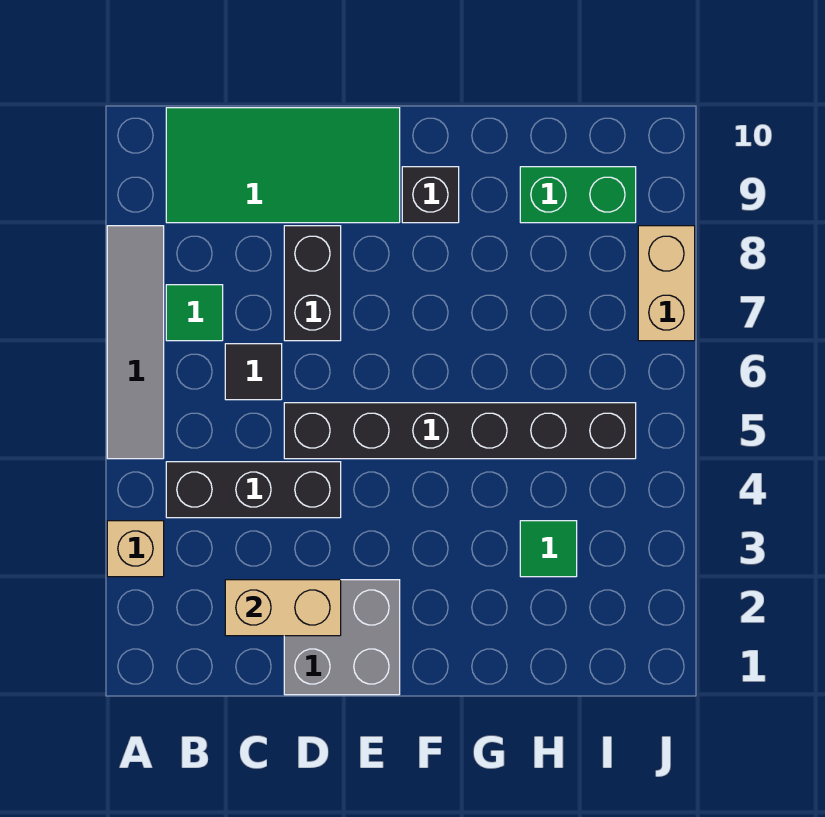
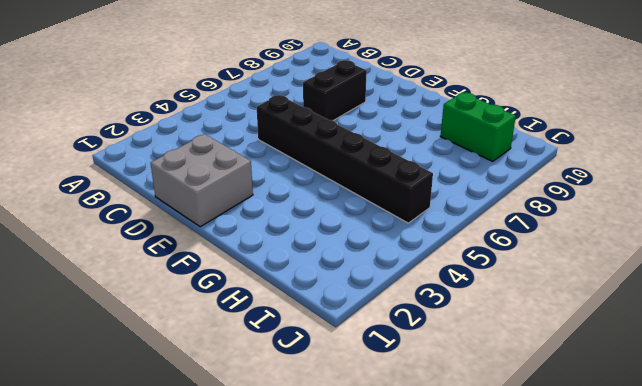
none -> tan 1x1 brick [107,521,164,577]
none -> grey 1x4 tile [107,226,164,459]
none -> black 1x3 brick [166,462,341,518]

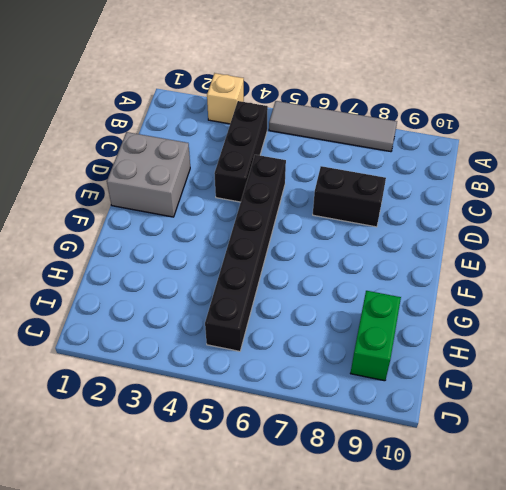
none -> green 1x1 tile [166,285,223,341]
none -> green 2x4 tile [166,108,400,223]
none -> black 1x1 tile [225,344,282,400]

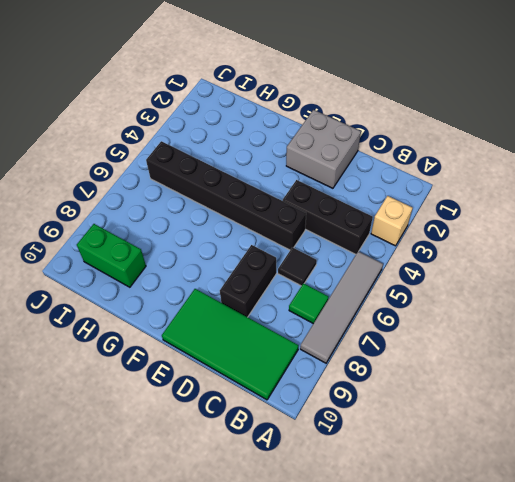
none -> black 1x1 brick [402,167,459,223]
none -> green 1x1 tile [520,521,577,577]
none -> tan 1x2 brick [638,226,695,341]

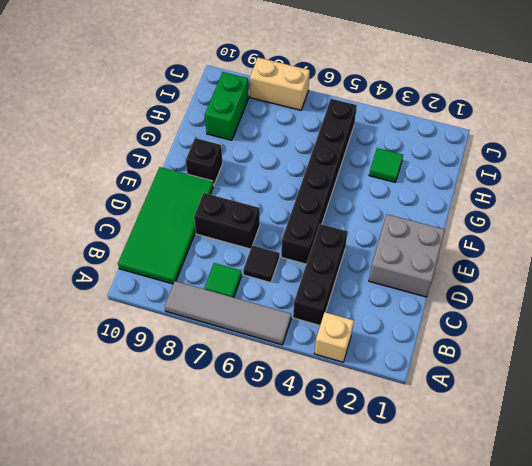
none -> tan 1x2 brick [225,580,341,636]

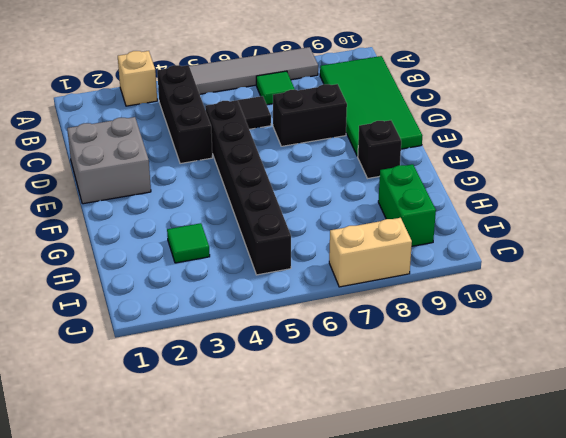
none -> tan 1x2 brick [225,580,341,636]

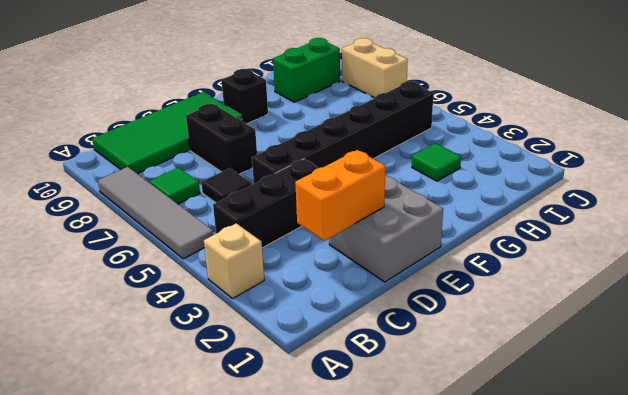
orange 1x2 brick [295,150,385,241] -> tan 1x2 brick [225,580,341,636]

